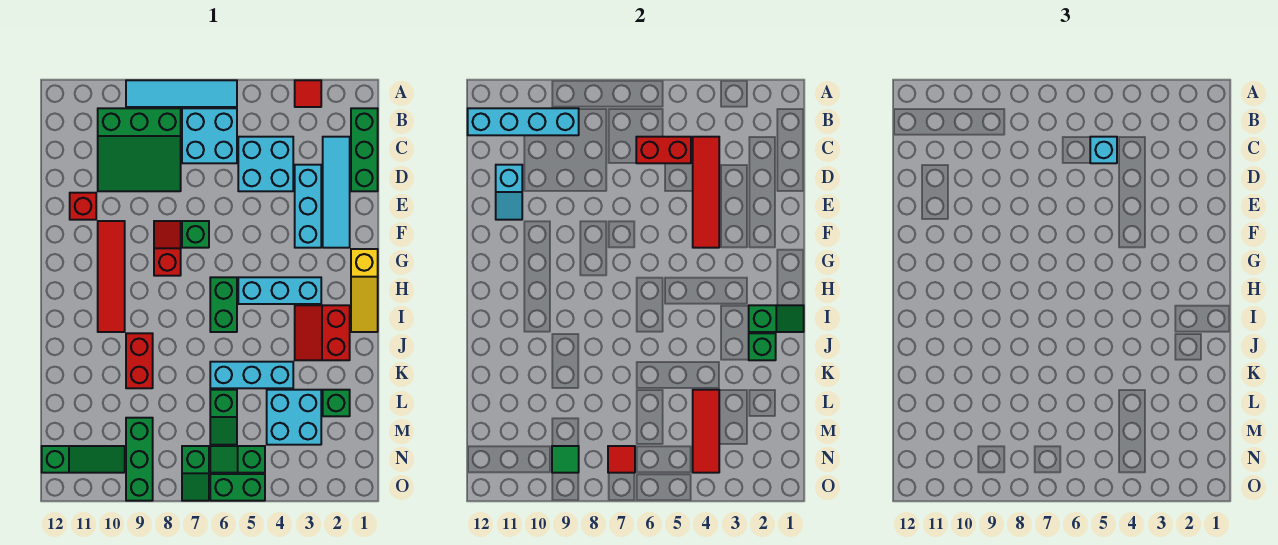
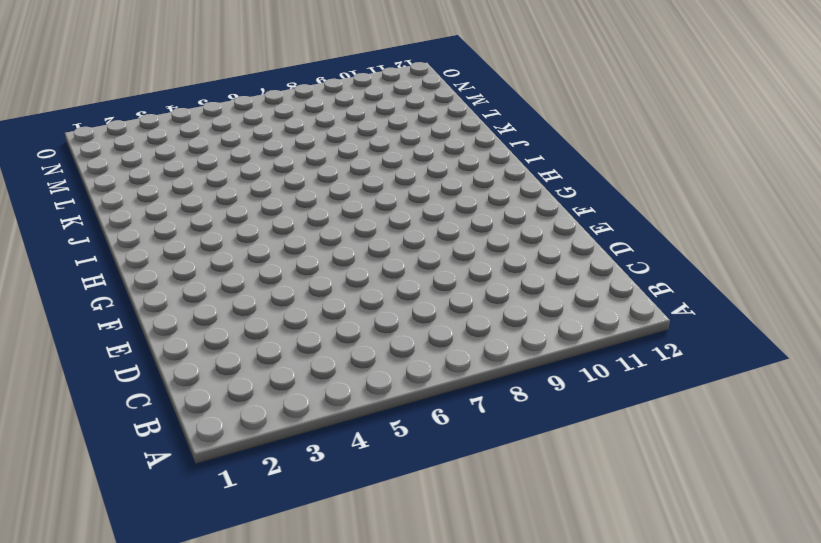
none -> red 1x1 tile [295,80,321,107]
none -> cyan 1x4 tile [126,80,237,107]
none -> green 1x3 brick [351,108,378,191]
none -> cyan 2x2 brick [182,108,237,163]

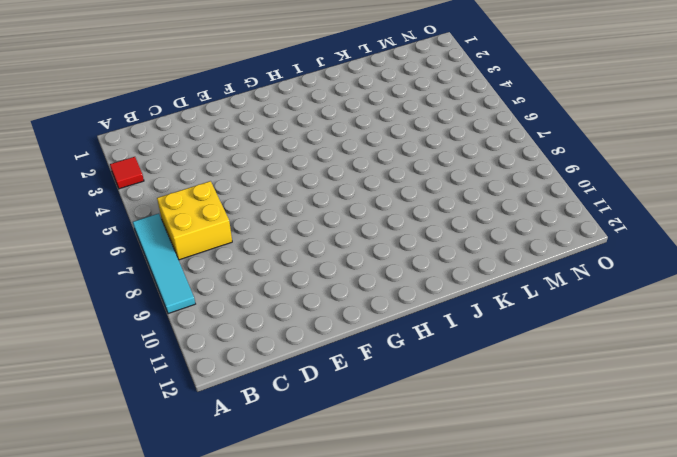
yellow 2x2 brick [157,181,232,260] -> cyan 2x2 brick [182,108,237,163]
none -> green 1x3 brick [351,108,378,191]
none -> green 3x3 slope [98,108,181,191]
none -> cyan 1x4 tile [323,137,350,248]
none -> cyan 2x2 brick [238,137,293,191]

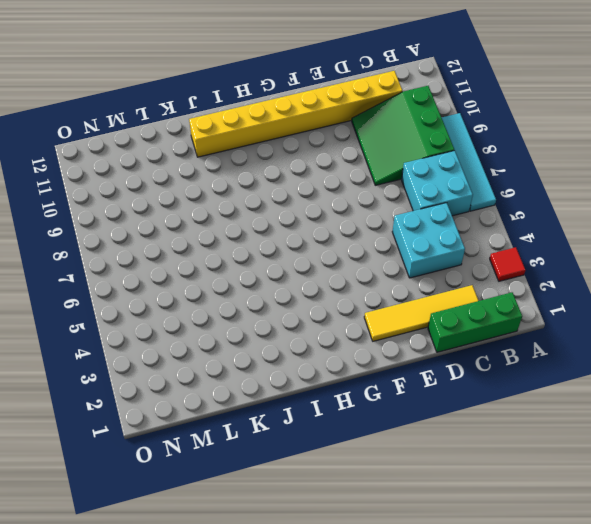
yellow 1x4 tile [364,285,479,341] -> cyan 1x4 tile [323,137,350,248]
yellow 1x8 brick [189,71,402,157] -> red 1x1 brick [70,193,96,220]
none -> cyan 1x3 brick [295,165,321,248]
none -> green 1x1 brick [182,221,209,248]
none -> red 1x2 slope [154,221,181,276]
none -> red 1x4 tile [98,221,125,332]

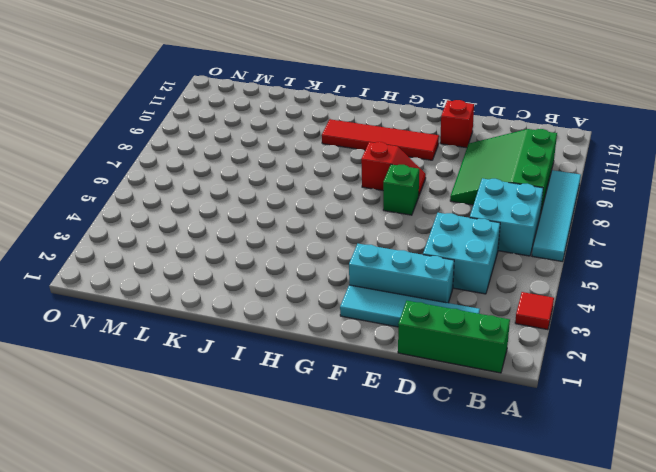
none -> yellow 1x3 slope [351,249,378,332]
none -> cyan 1x3 brick [238,277,321,304]
none -> green 1x2 brick [210,277,237,332]
none -> red 2x2 slope [295,305,350,360]

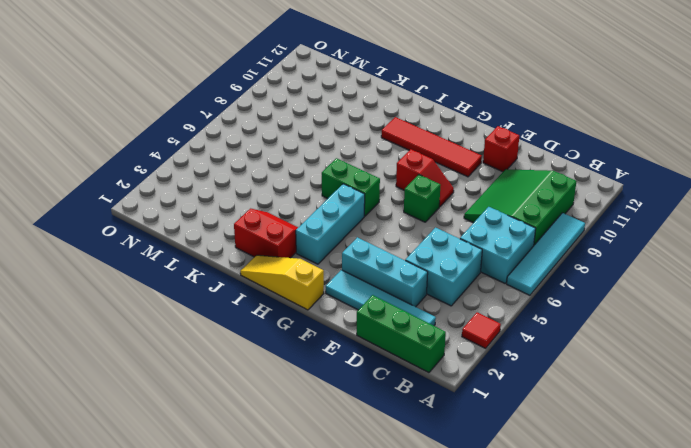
none -> red 1x2 brick [126,333,153,388]
none -> cyan 1x3 brick [210,362,293,388]
none -> green 1x1 brick [323,390,350,416]
none -> cyan 2x2 brick [267,390,321,445]

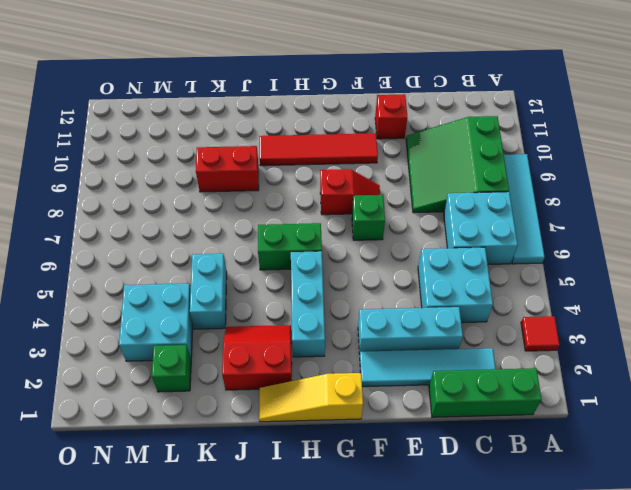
cyan 1x2 brick [190,254,227,329] -> cyan 1x3 brick [210,362,293,388]
none -> green 1x2 slope [210,390,237,445]
none -> green 1x3 brick [126,418,153,501]
none -> green 1x2 slope [210,446,265,473]
none -> green 1x2 slope [182,446,209,501]

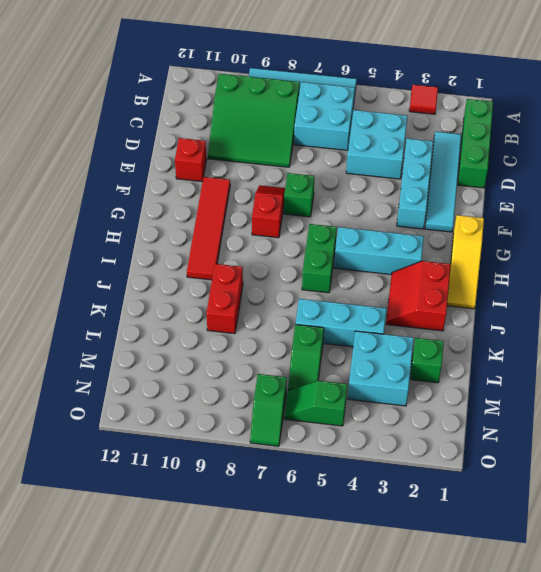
none -> green 1x3 brick [126,418,153,501]
none -> green 1x3 slope [42,446,125,473]
none -> green 1x2 brick [210,474,265,501]
none -> cyan 1x4 brick [468,108,579,135]

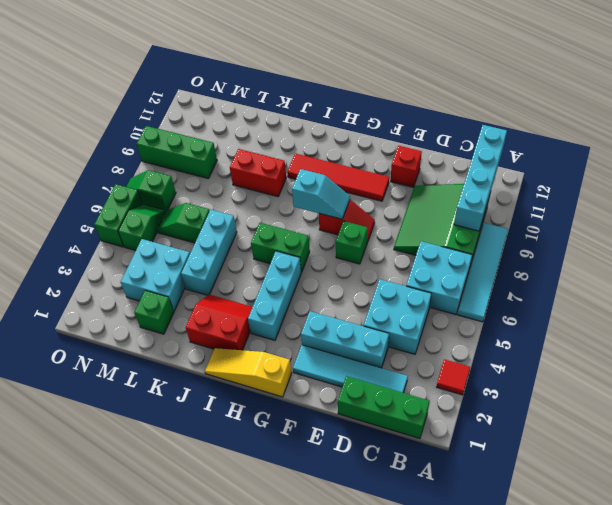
cyan 1x2 slope [292,169,350,219] -> cyan 1x2 slope turned to [496,165,522,220]
none -> green 1x3 slope [42,446,125,473]
none -> red 1x4 tile [693,137,719,248]
none -> red 1x2 brick [636,137,691,163]
none -> green 1x2 slope [749,305,804,332]

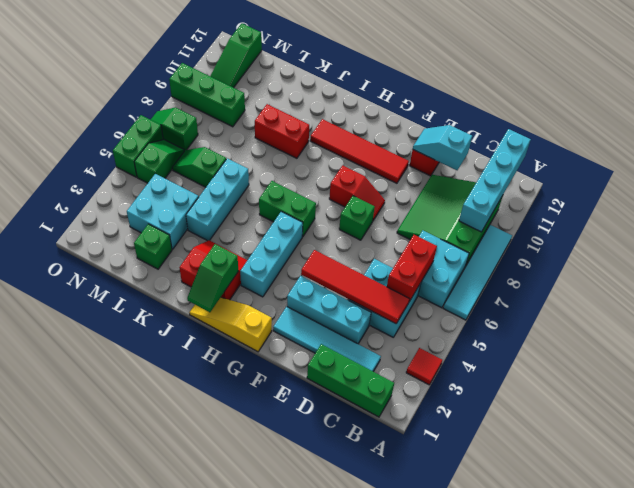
none -> green 1x1 brick [749,333,776,360]
none -> red 1x3 tile [693,390,719,473]
none -> red 1x1 tile [608,446,635,473]
none -> green 1x1 tile [552,446,579,473]

